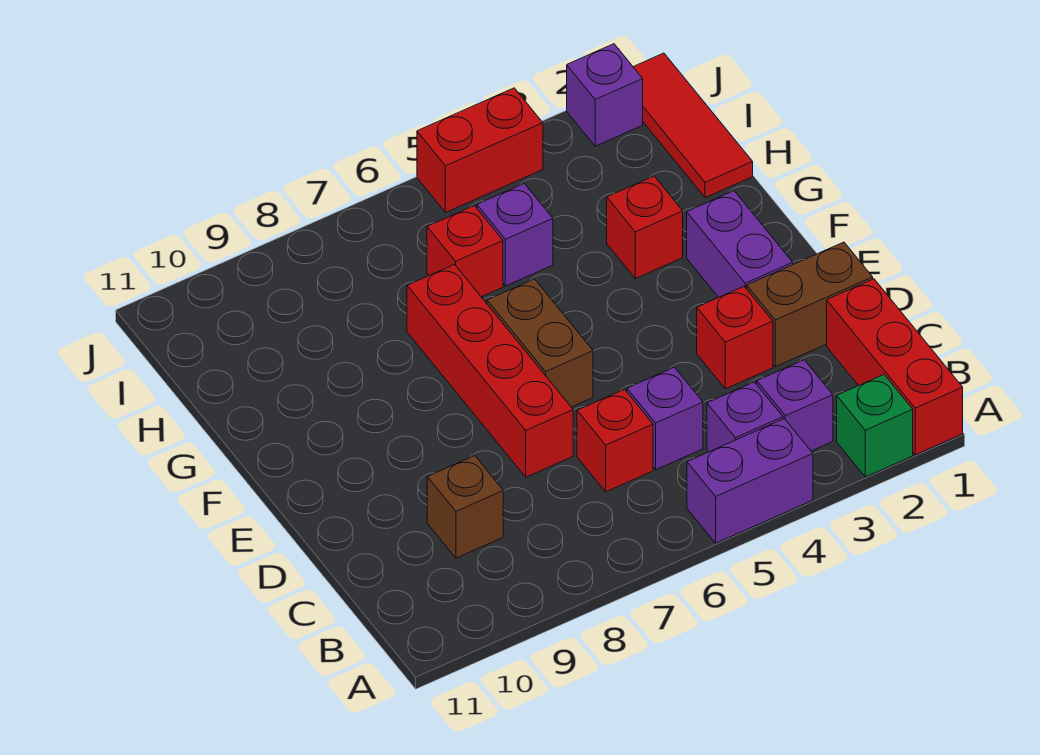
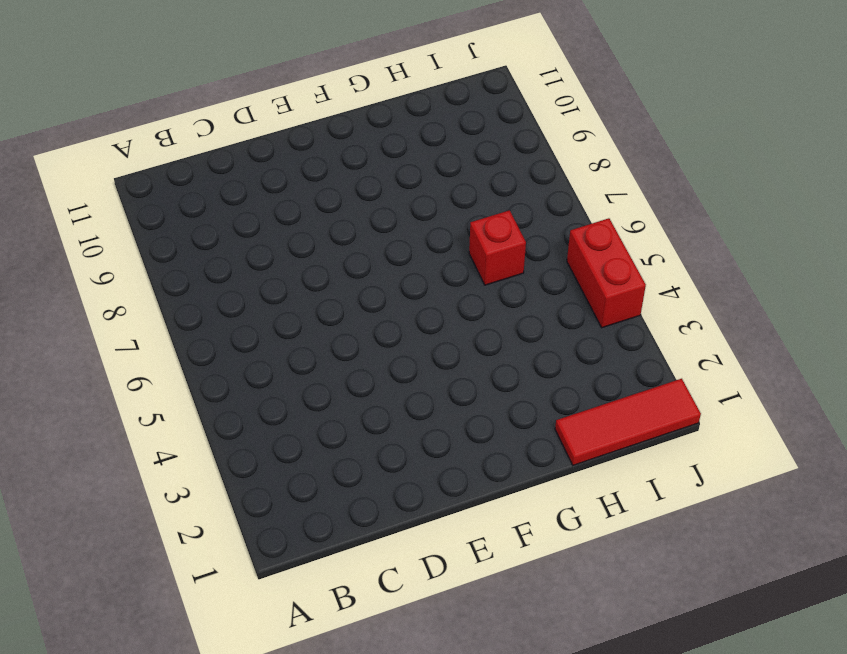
none -> red 1x3 brick [827,279,963,455]
none -> green 1x1 brick [837,375,913,477]
none -> purple 1x2 brick [687,419,813,543]

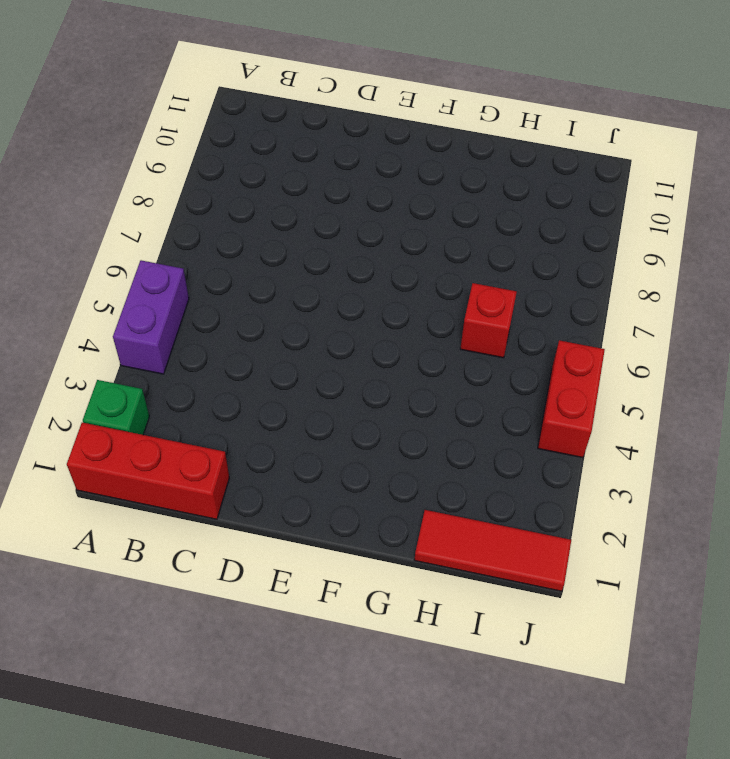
none -> purple 1x1 brick [757,360,833,451]
none -> purple 1x1 brick [707,382,783,452]
none -> purple 1x1 brick [627,367,703,470]

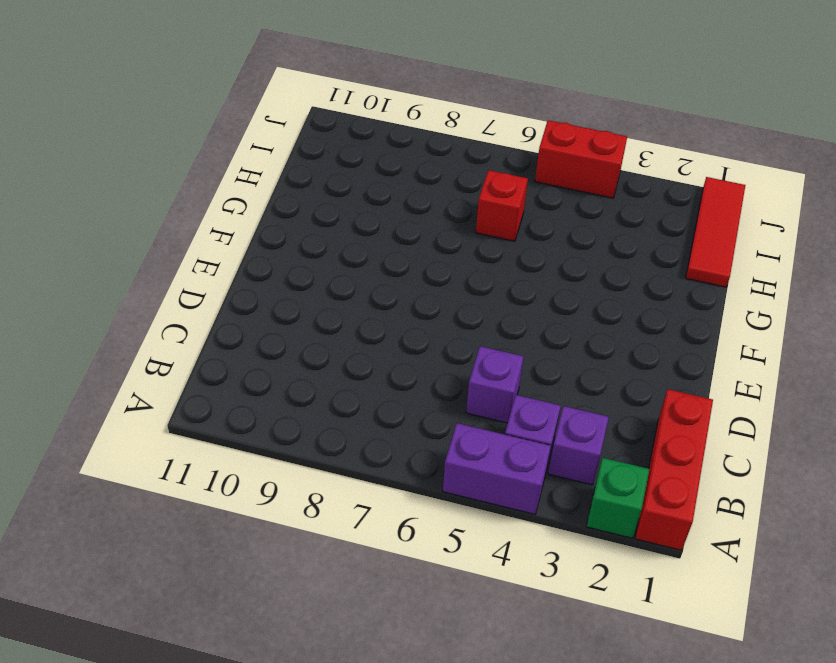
none -> red 1x1 brick [577,389,653,492]
none -> brown 1x1 brick [427,456,503,558]
none -> brown 1x2 brick [747,242,873,367]

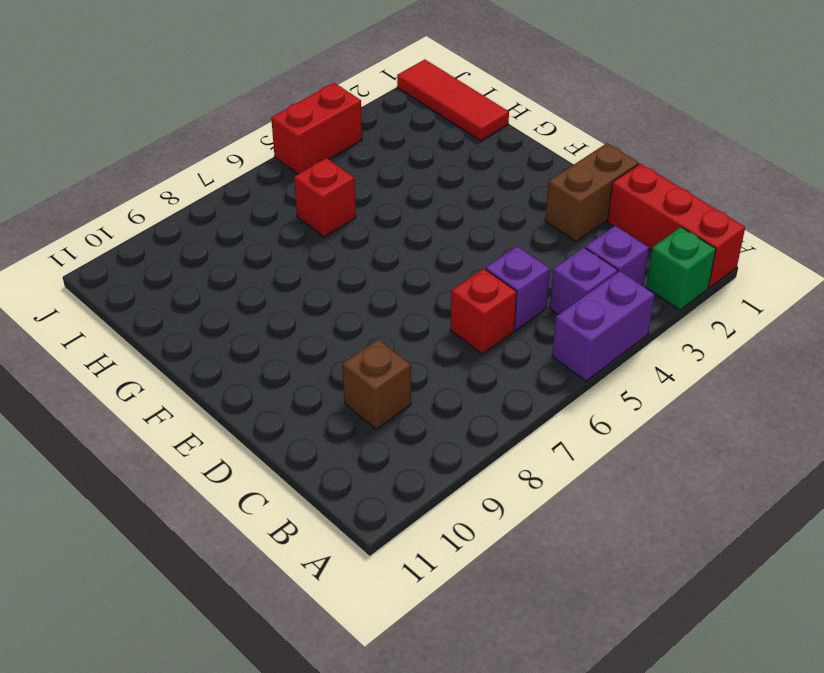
none -> red 1x1 brick [697,287,773,389]
none -> red 1x4 brick [407,265,573,477]
none -> purple 1x2 brick [687,191,793,297]

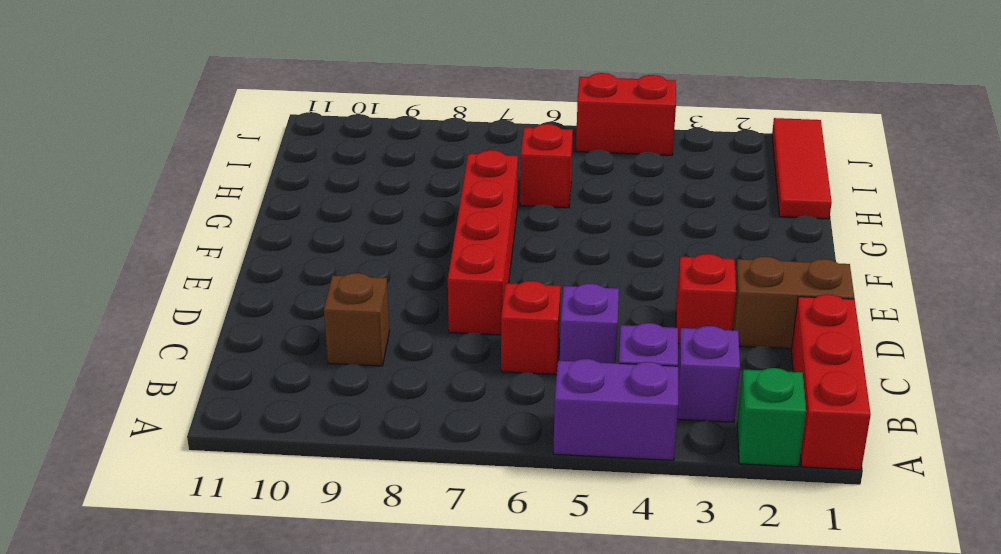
none -> purple 1x2 brick [687,191,793,297]
none -> brown 1x2 brick [487,279,593,407]
none -> red 1x1 brick [607,176,683,279]

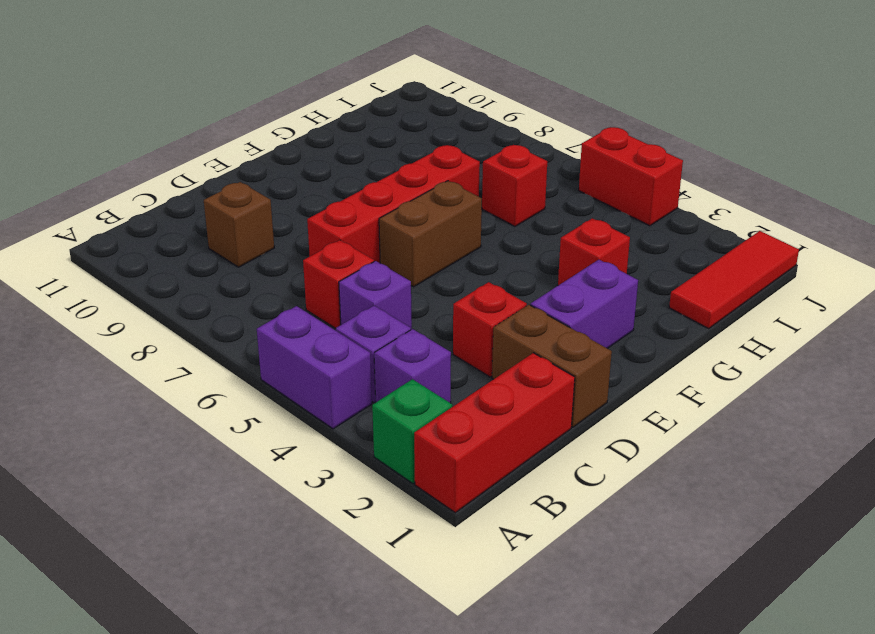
none -> purple 1x1 brick [477,184,553,286]
none -> purple 1x1 brick [567,44,643,146]

